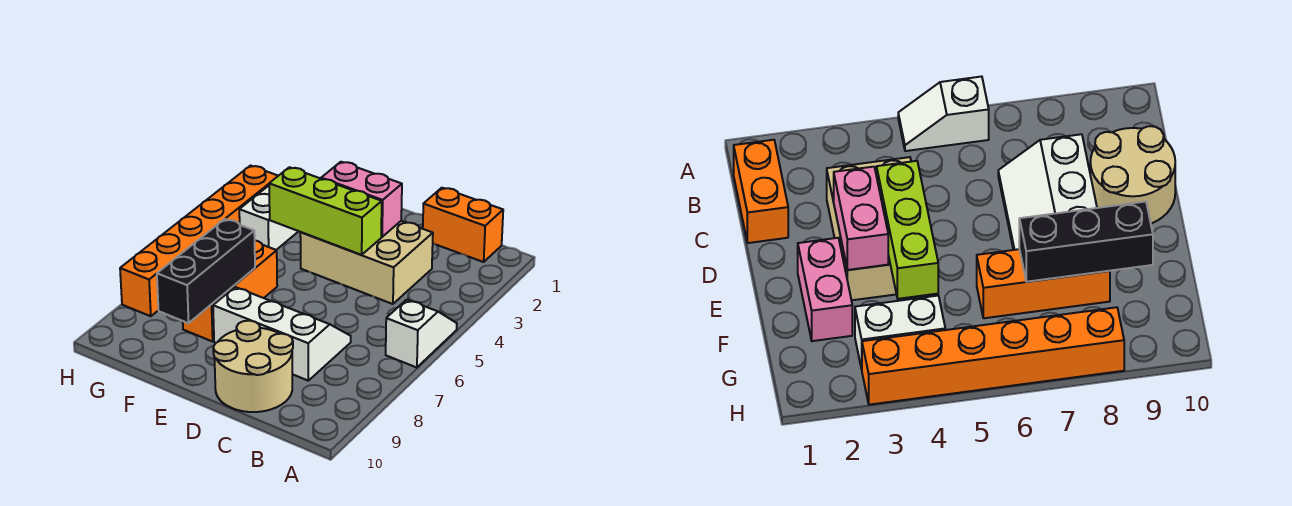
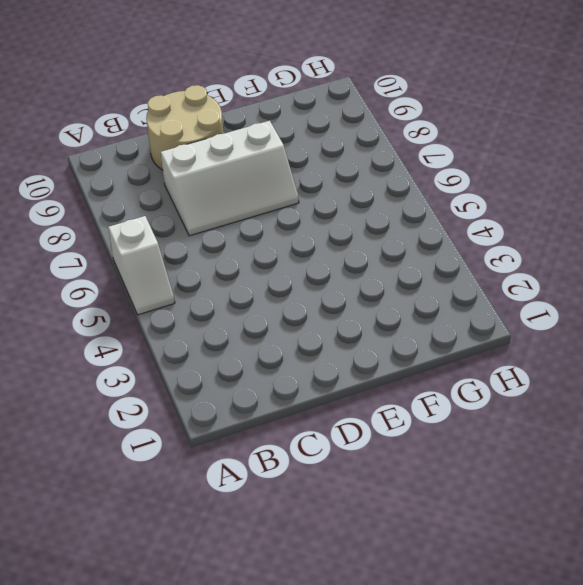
none -> orange 1x2 brick [423,188,503,262]
none -> tan 2x3 brick [300,221,433,304]
none -> pink 1x2 brick [798,238,852,341]

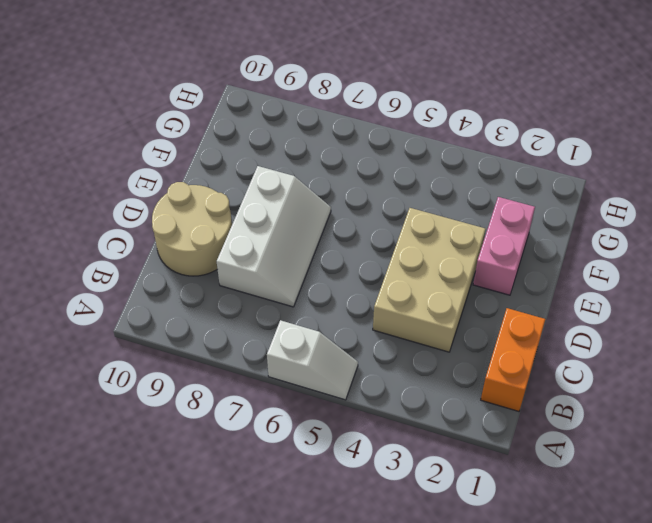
none -> orange 1x3 brick [183,241,277,341]
none -> white 1x2 brick [239,186,298,250]
none -> orange 1x6 brick [120,166,278,316]

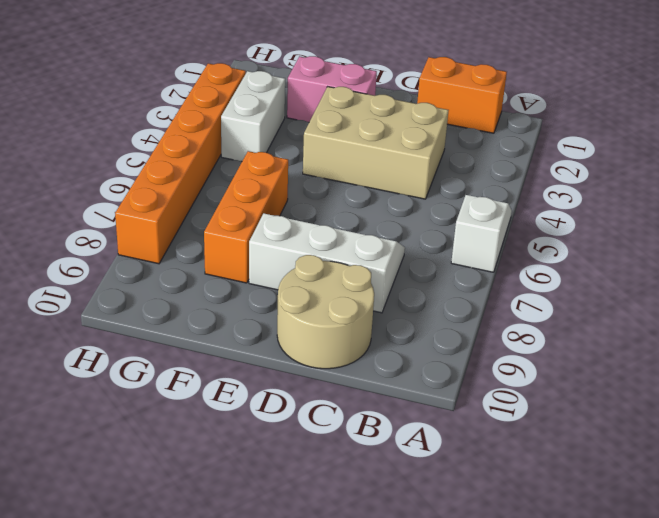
none -> pink 1x2 brick [321,162,402,237]
none -> lime 1x3 brick [269,167,382,255]
none -> black 1x3 brick [157,219,255,323]

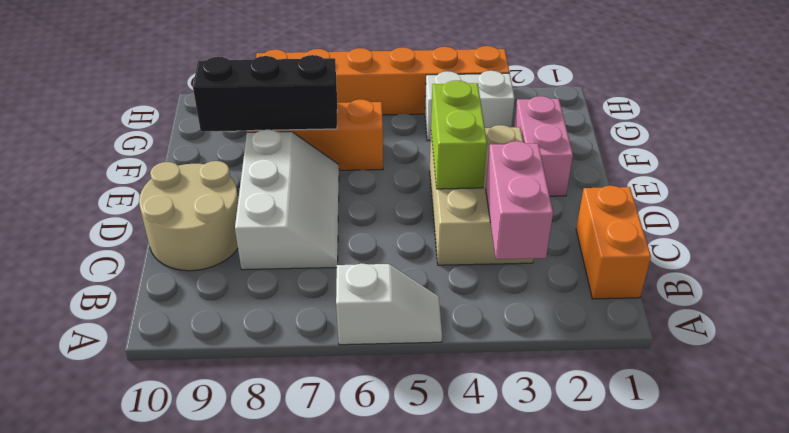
pink 1x2 brick [486,141,553,259] -> pink 1x2 brick moved to [321,162,402,237]
lime 1x2 brick [431,80,487,189] -> lime 1x3 brick [269,167,382,255]

